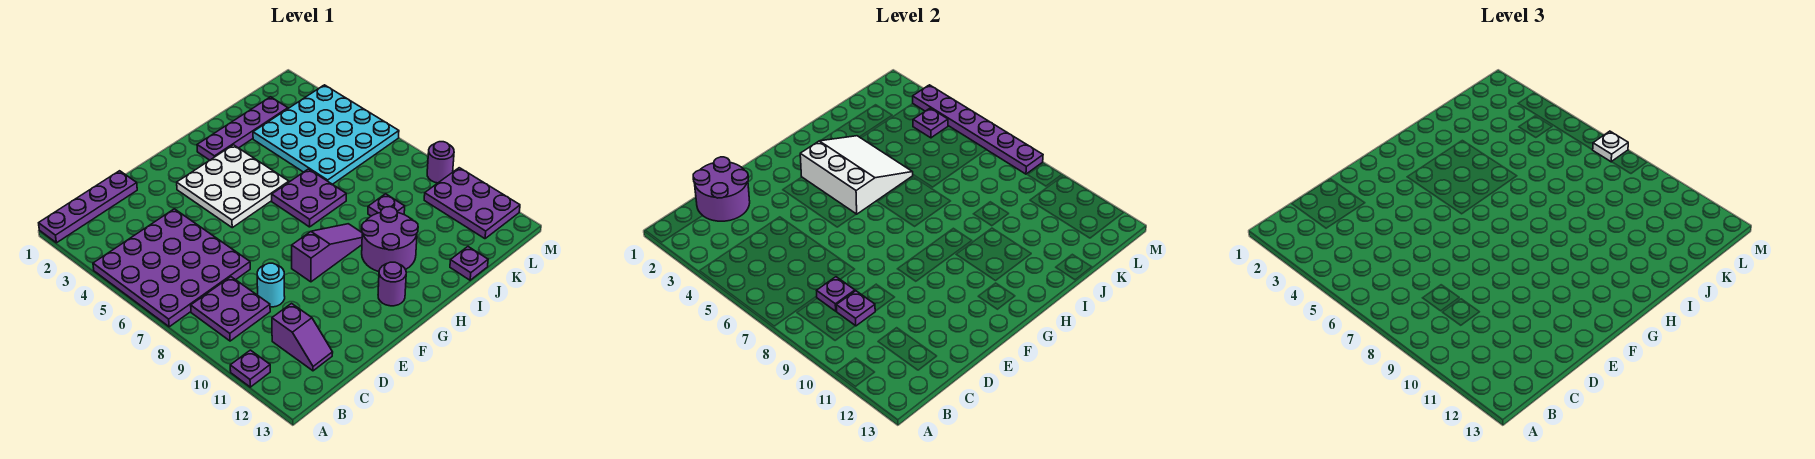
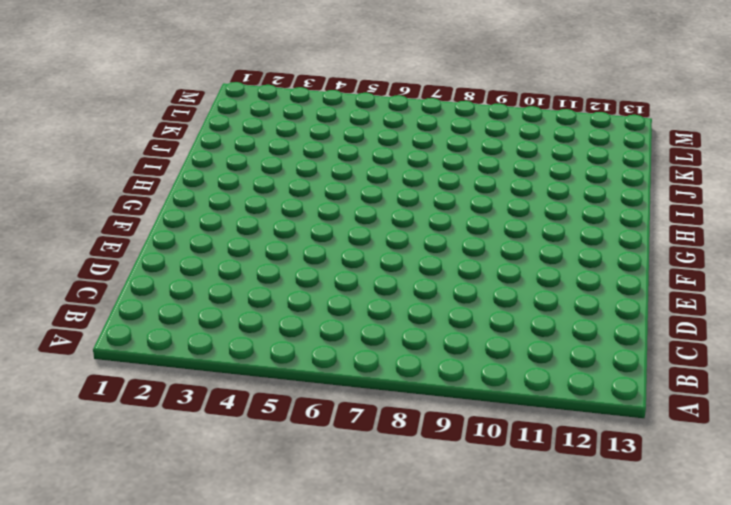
none -> purple 1x4 plate [39,171,137,243]
none -> purple 4x4 plate [93,209,250,327]
none -> purple 1x1 plate [230,350,270,387]

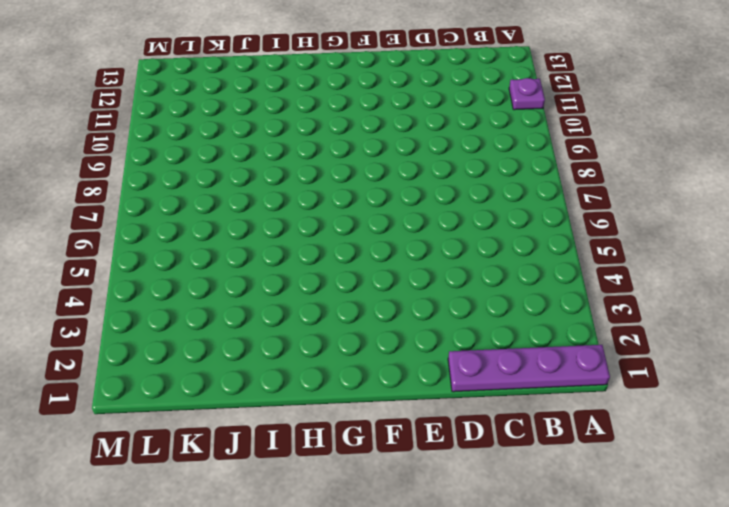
none -> purple 4x4 plate [93,209,250,327]
none -> purple 2x2 plate [191,277,270,341]
none -> purple 1x2 slope [272,304,333,371]

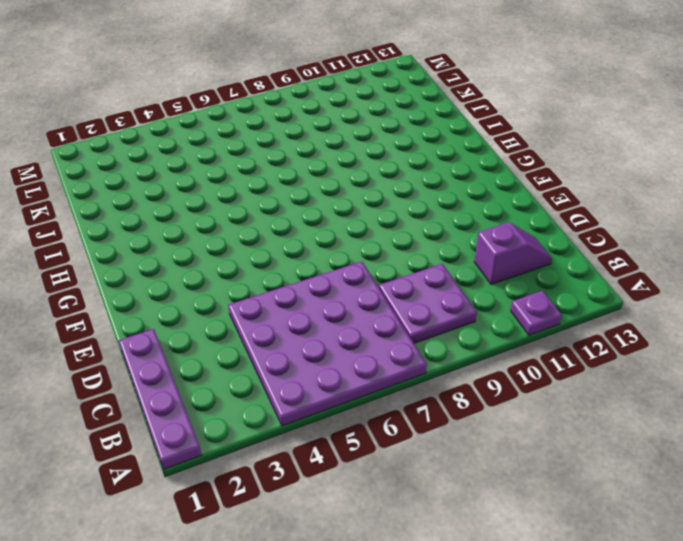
none -> cyan 1x1 round brick [257,263,285,307]
none -> white 3x3 plate [177,145,289,228]
none -> purple 1x3 slope [292,224,362,282]

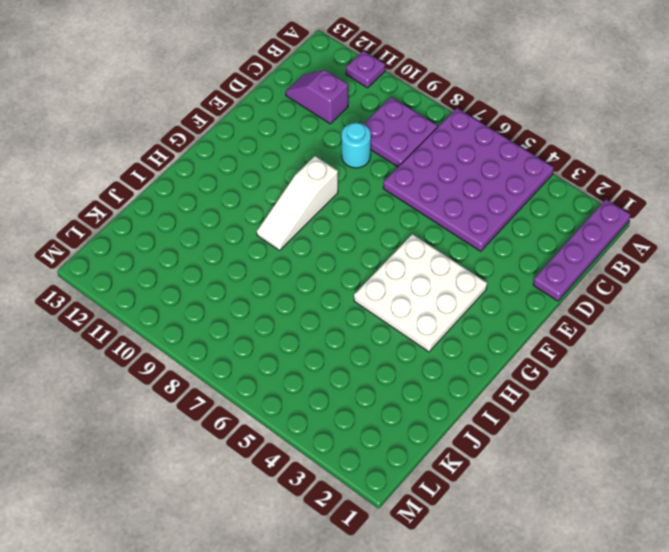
white 1x3 slope [257,156,338,250] -> purple 1x3 slope [292,224,362,282]
none -> purple 1x1 round brick [378,262,406,306]
none -> purple 1x4 plate [197,97,288,160]
none -> purple 2x2 plate [272,169,346,227]

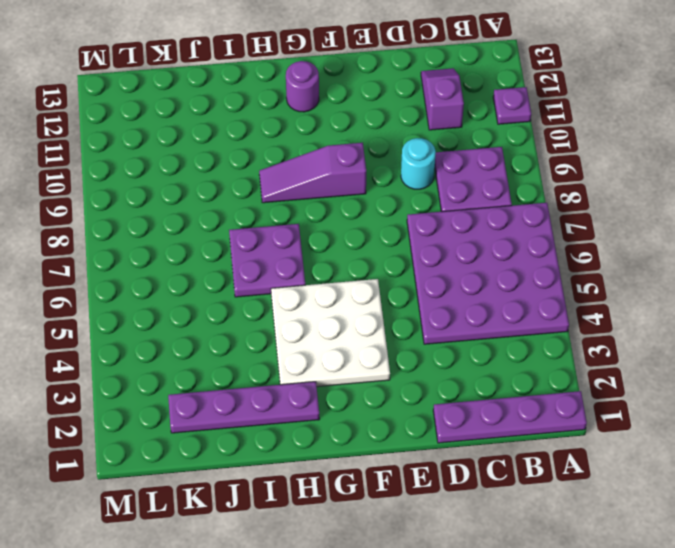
none -> purple 2x2 round brick [362,207,418,272]
none -> cyan 4x4 plate [253,85,399,184]
none -> purple 1x1 plate [368,194,405,216]

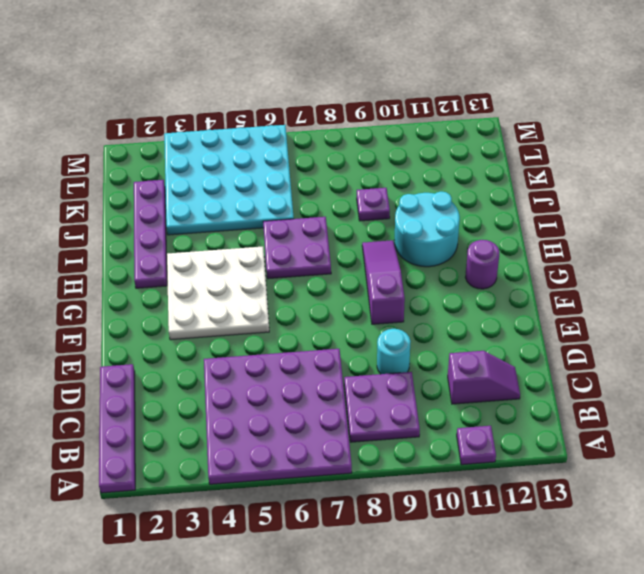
cyan 2x2 round brick [395,192,460,267] -> purple 2x2 round brick [362,207,418,272]
none -> purple 1x1 plate [450,247,488,280]
none -> purple 2x3 plate [424,168,520,239]
none -> purple 1x1 round brick [427,142,454,183]

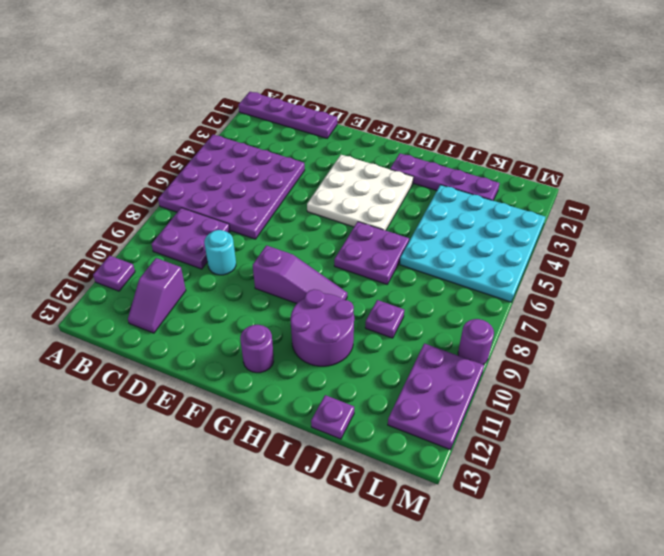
none -> purple 2x2 round brick [693,157,750,221]
none -> purple 1x1 plate [817,277,855,311]
none -> purple 1x1 plate [836,291,875,326]

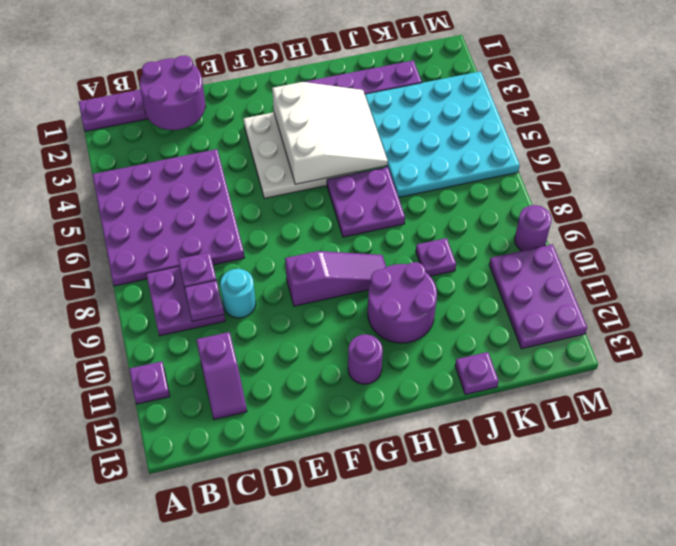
none -> purple 1x1 plate [913,108,948,138]
none -> purple 1x6 plate [913,85,1043,174]
none -> white 1x1 plate [1593,131,1628,162]

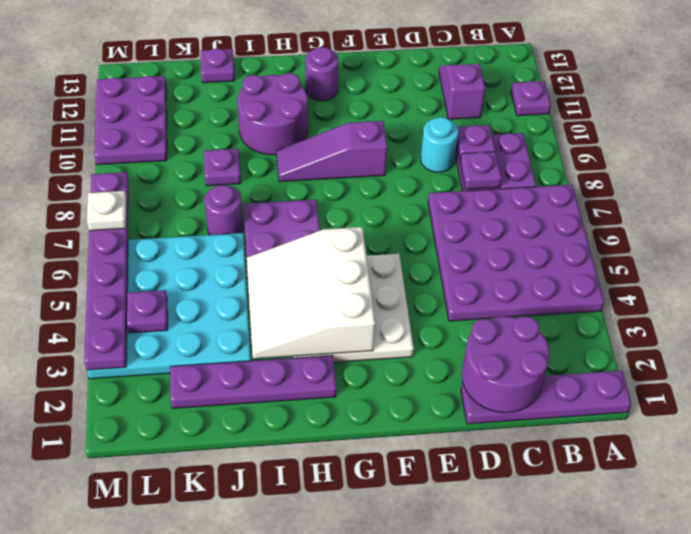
purple 1x1 round brick [204,185,243,235] -> purple 1x1 round brick moved to [427,142,454,183]

